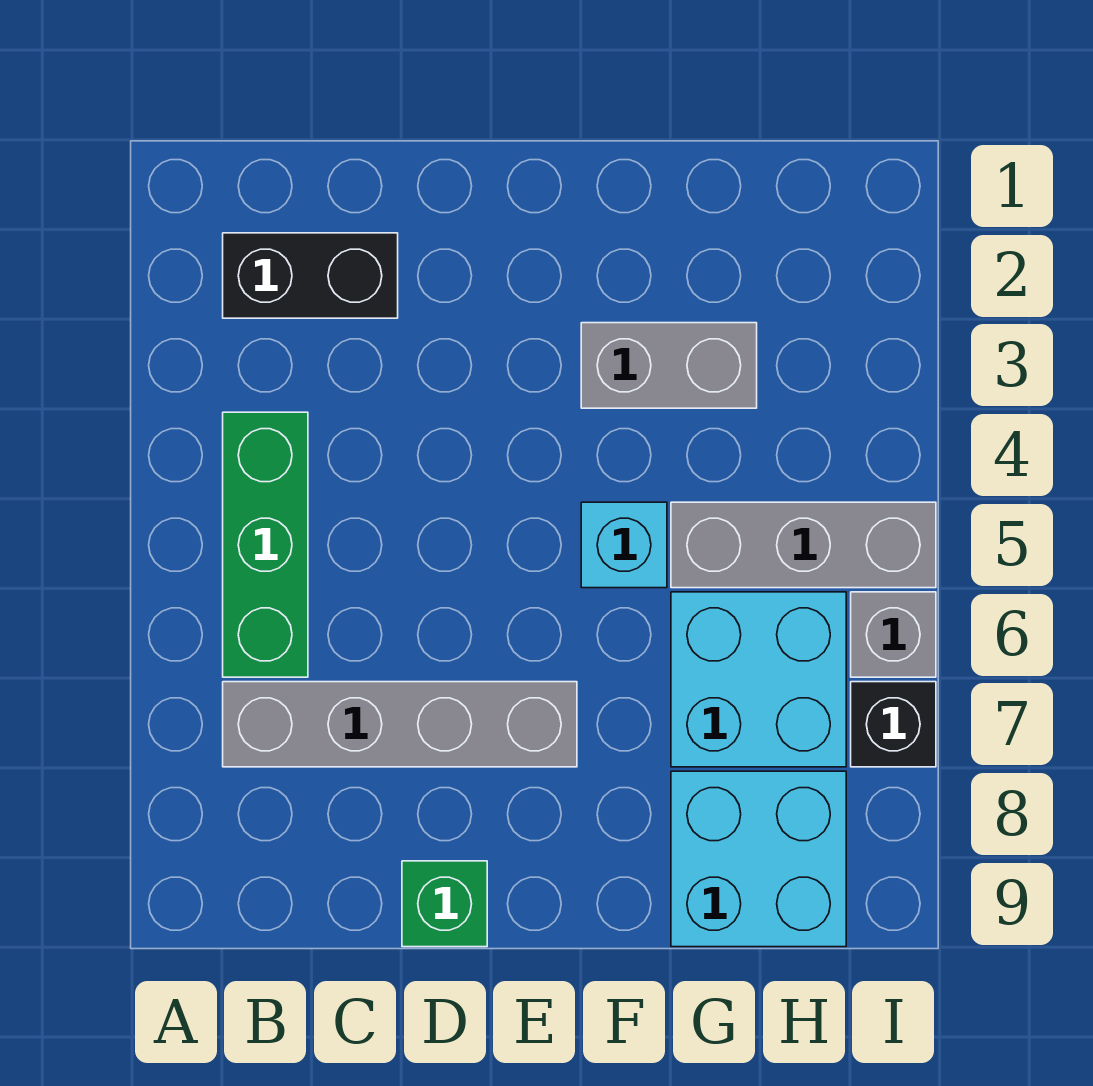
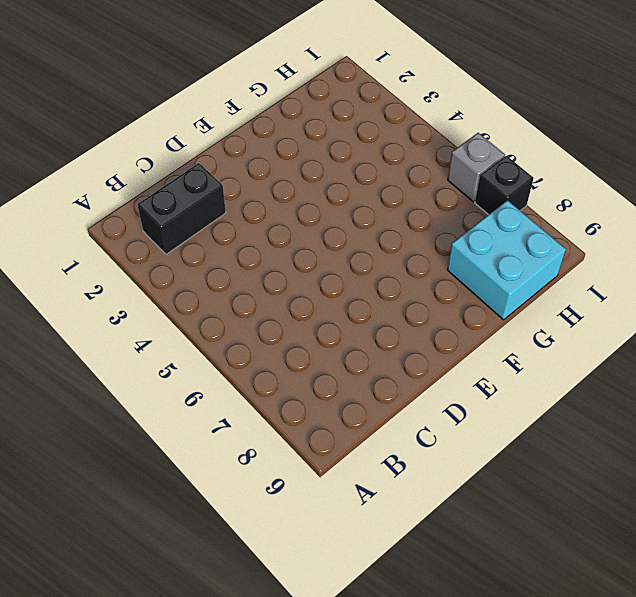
none -> green 1x3 brick [223,412,308,677]
none -> grey 1x4 brick [223,682,577,767]

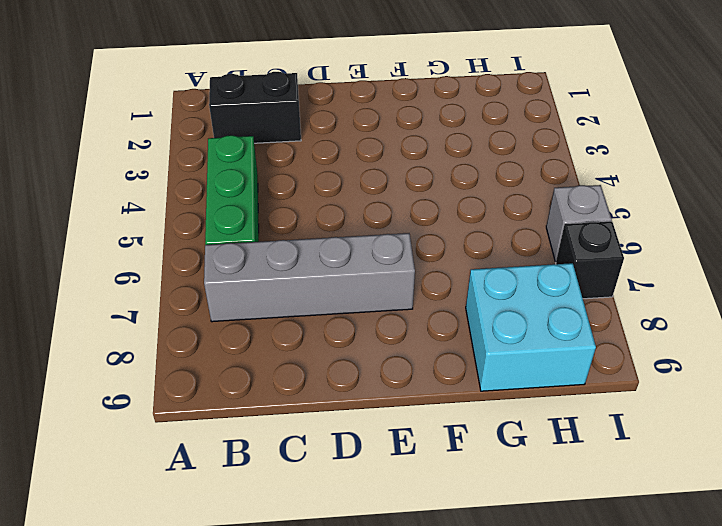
none -> green 1x1 brick [402,861,487,947]
none -> grey 1x2 brick [581,323,757,408]

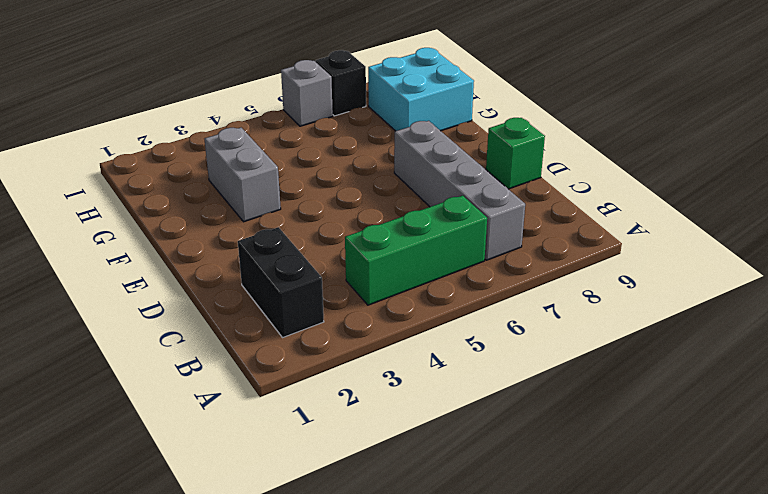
none -> cyan 1x1 brick [581,502,667,588]
none -> grey 1x3 brick [671,502,936,588]

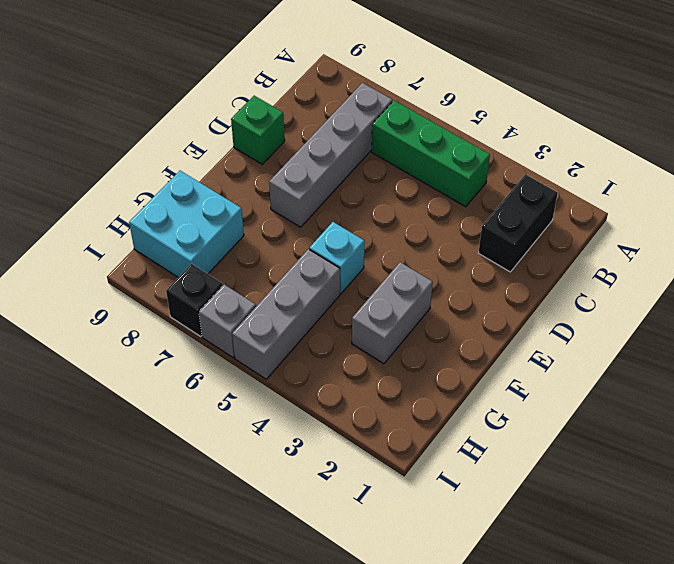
none -> cyan 2x2 brick [671,592,846,767]

